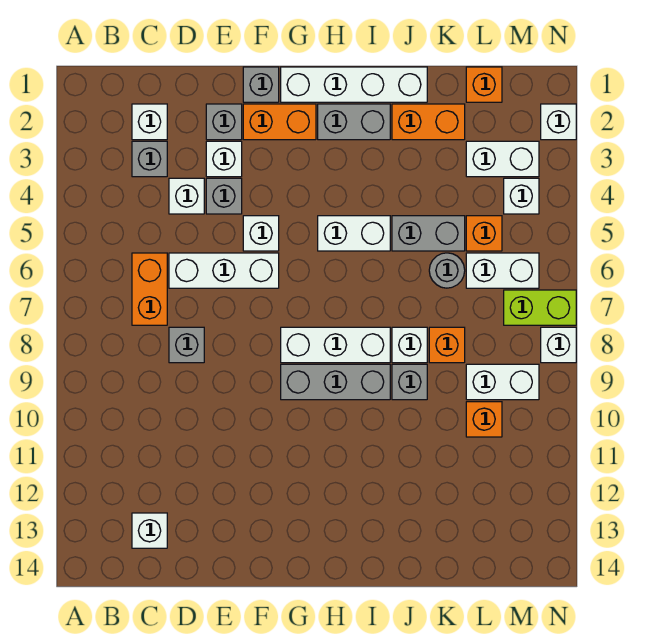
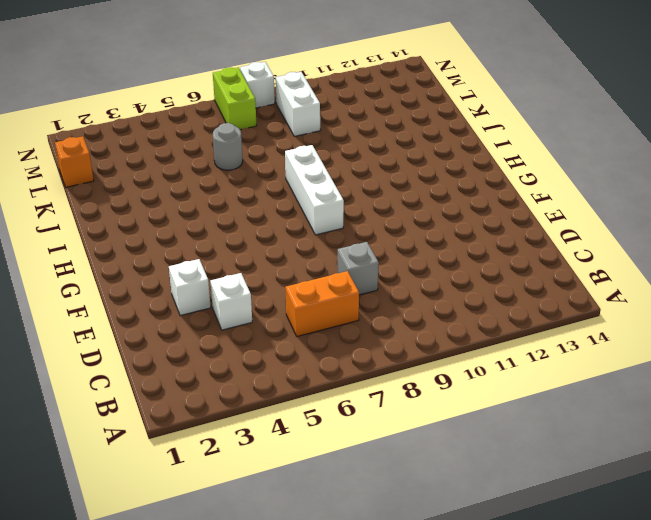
none -> white 1x1 brick [132,104,167,140]
none -> grey 1x1 brick [132,141,167,177]
none -> white 1x1 brick [132,513,167,548]
none -> white 1x3 brick [169,253,279,288]

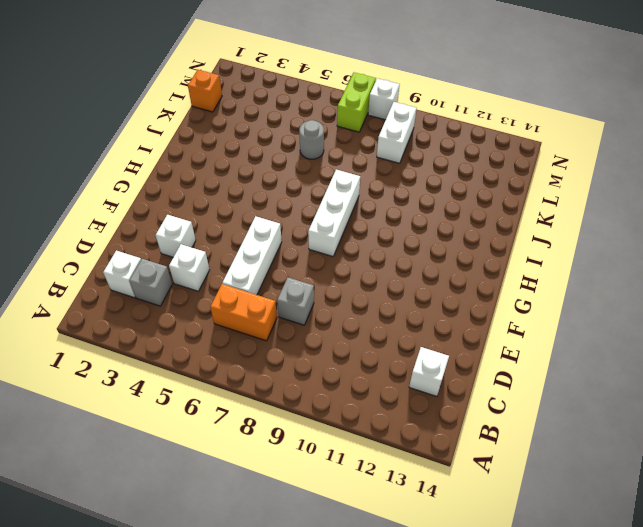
none -> grey 1x1 brick [206,104,242,140]
none -> grey 1x1 brick [206,178,242,214]
none -> grey 1x1 brick [243,67,279,102]
none -> orange 1x2 brick [243,104,316,140]

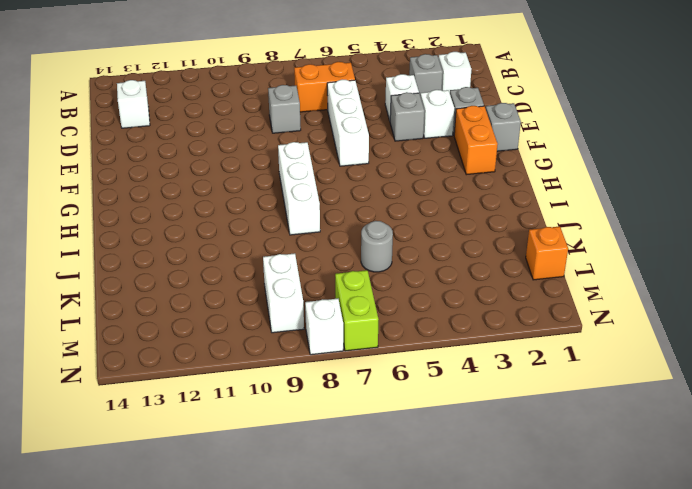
none -> white 1x1 brick [243,216,279,251]
none -> white 1x4 brick [281,67,427,102]
none -> grey 1x3 brick [281,364,390,400]
none -> grey 1x2 brick [318,104,390,140]

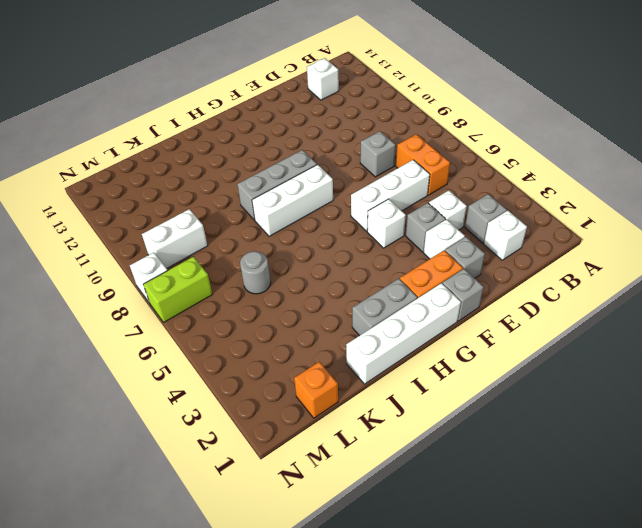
none -> white 1x2 brick [318,216,390,251]
none -> orange 1x2 brick [392,104,465,140]
none -> grey 1x2 brick [392,216,465,251]
none -> white 1x1 brick [392,327,427,363]

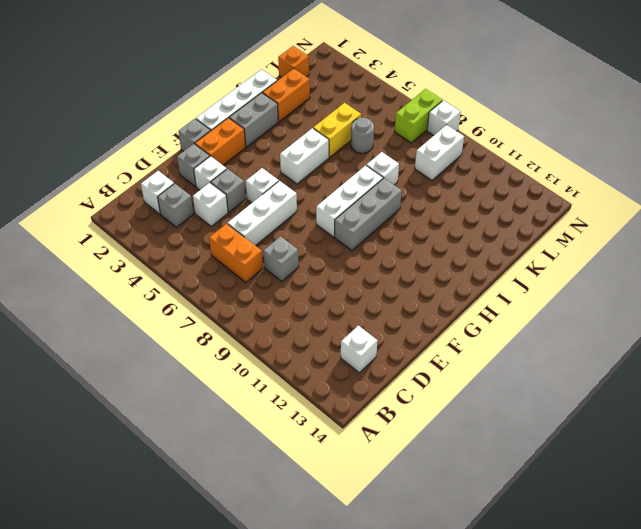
yellow 1x2 brick [313,103,361,157] -> grey 1x2 brick [392,216,465,251]
none -> grey 1x1 brick [392,364,427,400]
none -> orange 1x1 brick [429,327,465,363]
none -> white 1x2 brick [466,141,539,177]
none -> orange 1x1 brick [466,216,502,251]

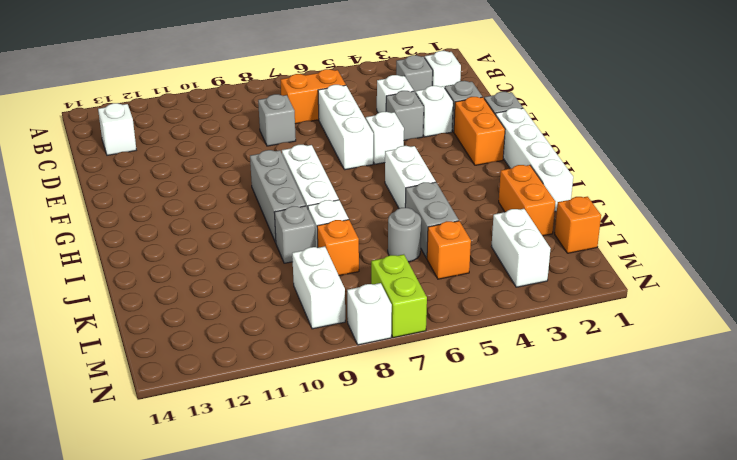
none -> grey 1x2 brick [318,104,390,140]
none -> white 1x2 brick [466,253,539,288]
none -> orange 1x1 brick [466,402,502,437]
none -> white 1x1 brick [504,178,539,214]

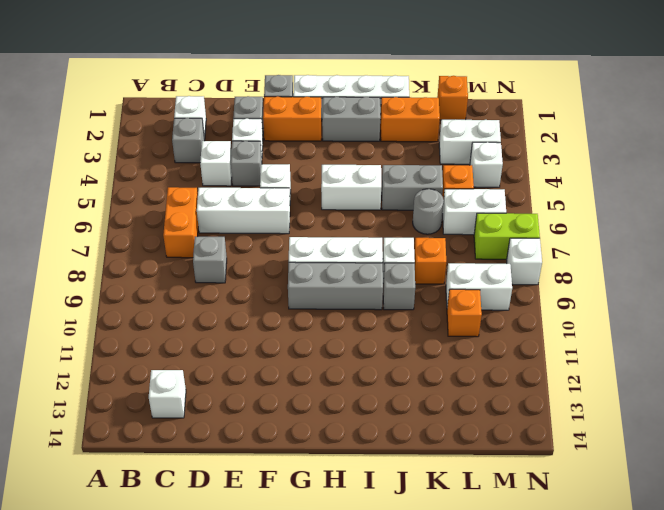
none -> white 1x1 brick [541,104,576,140]

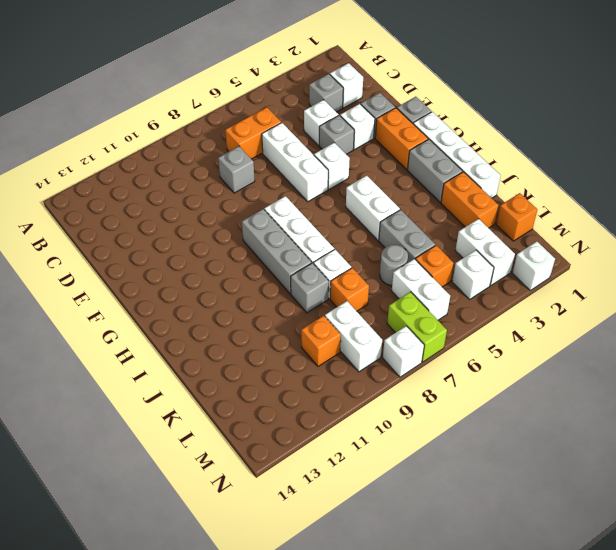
none -> white 1x1 brick [132,513,167,548]

